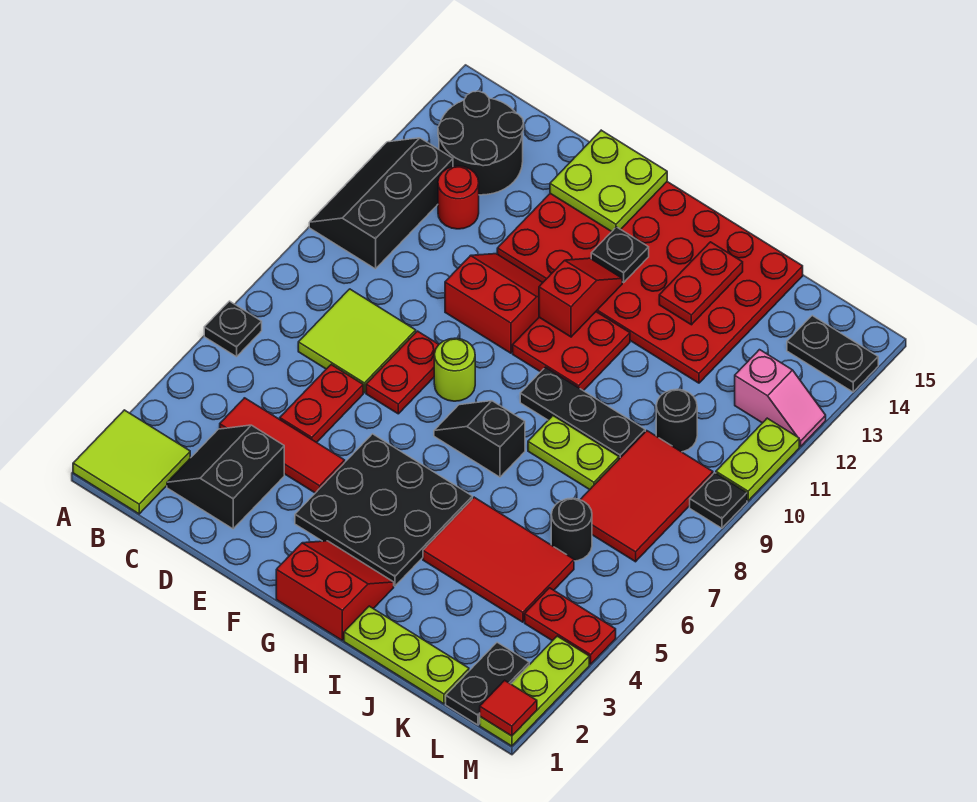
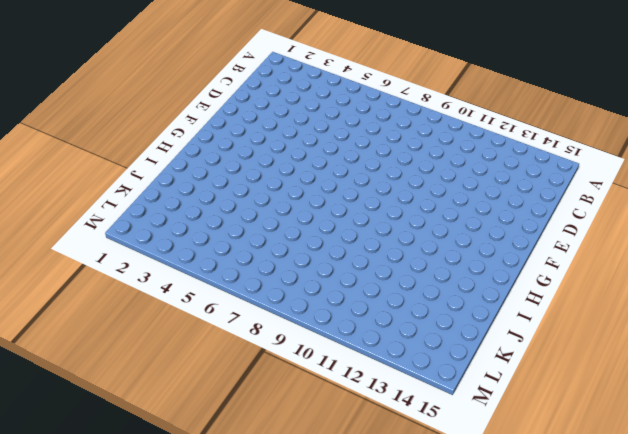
none -> lime 2x2 tile [73,410,190,514]
none -> black 1x1 plate [204,301,262,357]
none -> black 2x3 slope [309,138,453,269]
none -> black 2x2 round brick [438,91,524,195]

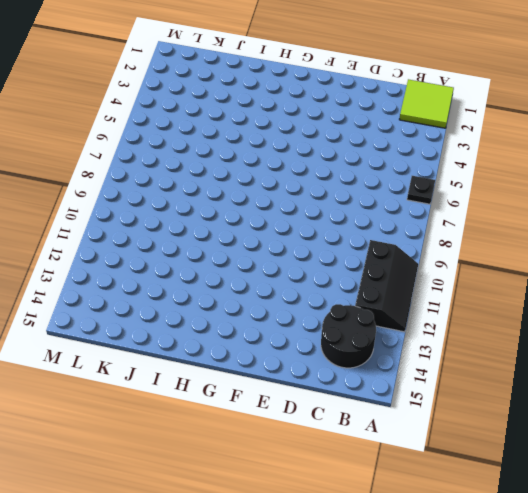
none -> black 2x2 slope [167,425,284,529]
none -> red 1x3 tile [220,398,345,493]
none -> lime 2x2 tile [298,289,416,393]
none -> red 1x1 round brick [438,166,479,229]

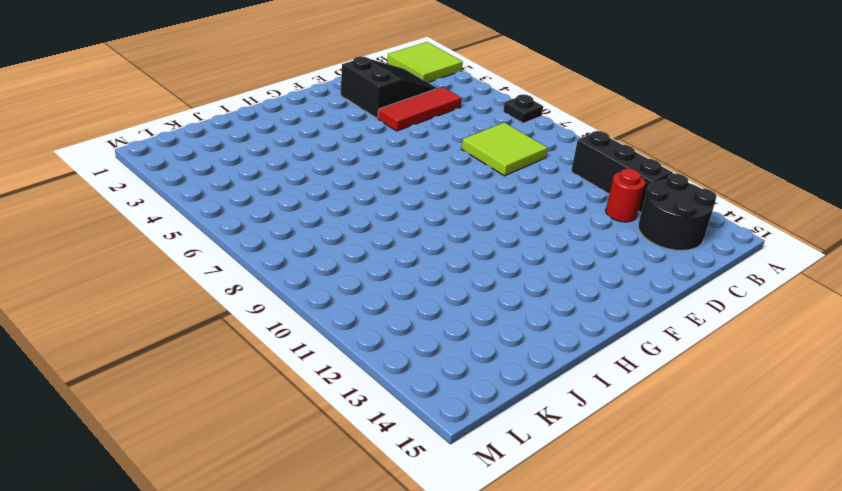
black 2x3 slope [340,56,438,118] -> black 2x2 slope [167,425,284,529]
none -> red 1x2 plate [280,365,363,442]
none -> red 1x2 plate [366,331,439,414]
none -> red 2x2 slope [445,254,543,353]
none -> red 4x6 plate [497,182,803,383]

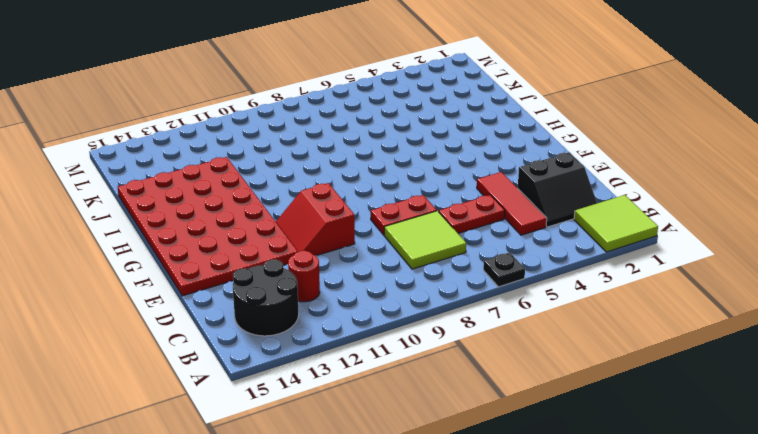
none -> black 2x3 slope [309,138,453,269]
none -> black 3x3 plate [295,434,472,586]
none -> lime 1x1 round brick [434,338,475,401]
none -> red 2x2 slope [276,541,394,640]

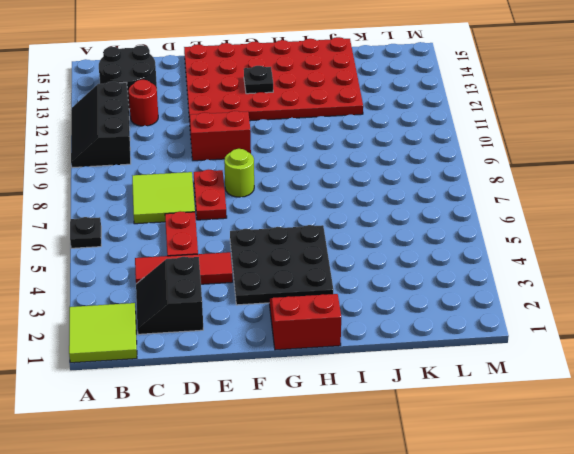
none -> black 1x2 slope [434,401,525,477]
none -> red 2x2 plate [513,312,630,391]
none -> black 1x3 plate [520,367,645,459]
none -> lime 1x3 plate [344,606,469,704]

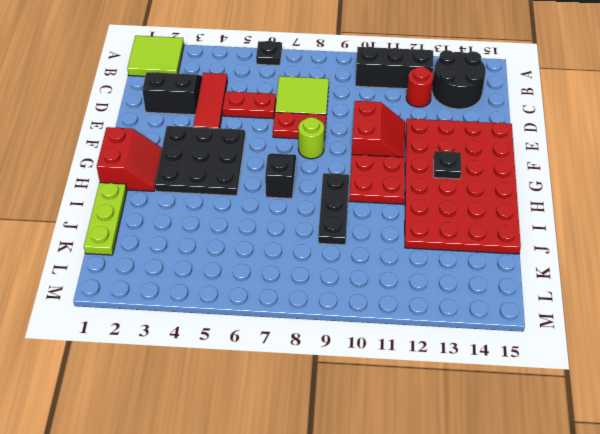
none -> red 2x3 tile [423,497,574,622]
none -> lime 1x2 plate [528,416,619,490]
none -> black 1x1 round brick [551,498,592,561]
none -> red 2x3 tile [580,431,713,562]

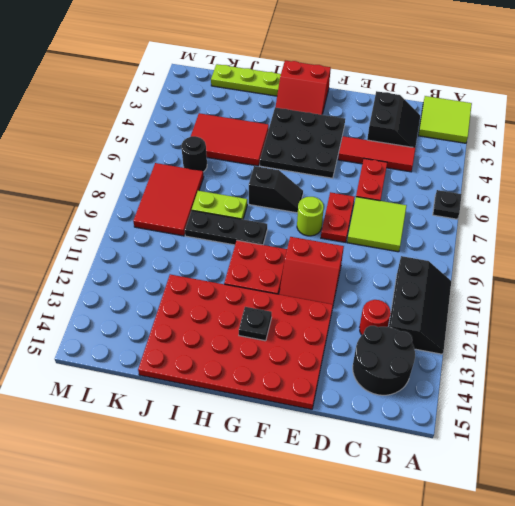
none -> black 1x1 round brick [656,389,697,452]
none -> black 1x2 plate [446,642,529,725]
none -> red 1x2 plate [525,588,616,664]
none -> pink 1x2 slope [735,350,826,446]

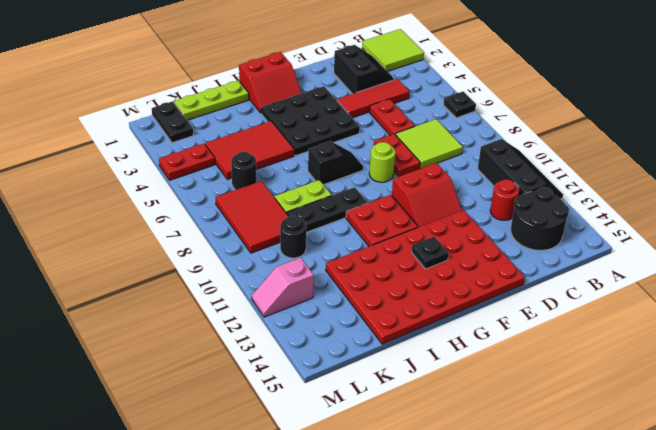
none -> black 1x2 plate [787,316,878,392]
none -> lime 1x3 plate [480,636,589,746]
none -> black 1x1 plate [690,473,747,528]
none -> lime 1x2 plate [716,418,799,501]

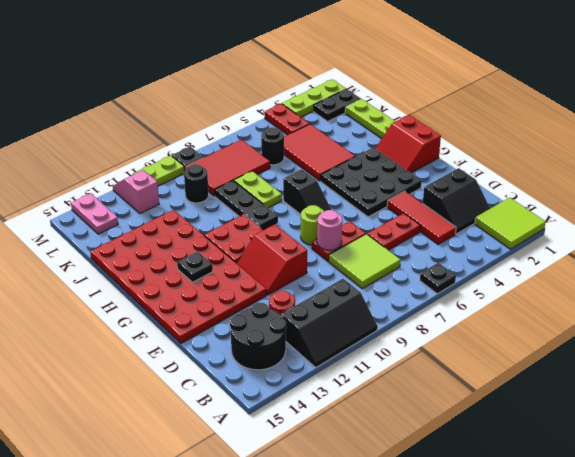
pink 1x1 round brick [317,210,342,250] -> none
pink 1x2 plate [71,193,118,234] -> black 1x2 plate [787,316,878,392]
none -> lime 2x2 plate [550,130,667,232]
none -> red 1x2 slope [539,258,622,337]
none -> red 1x2 plate [659,242,743,325]
none -> red 1x1 tile [480,680,537,736]

